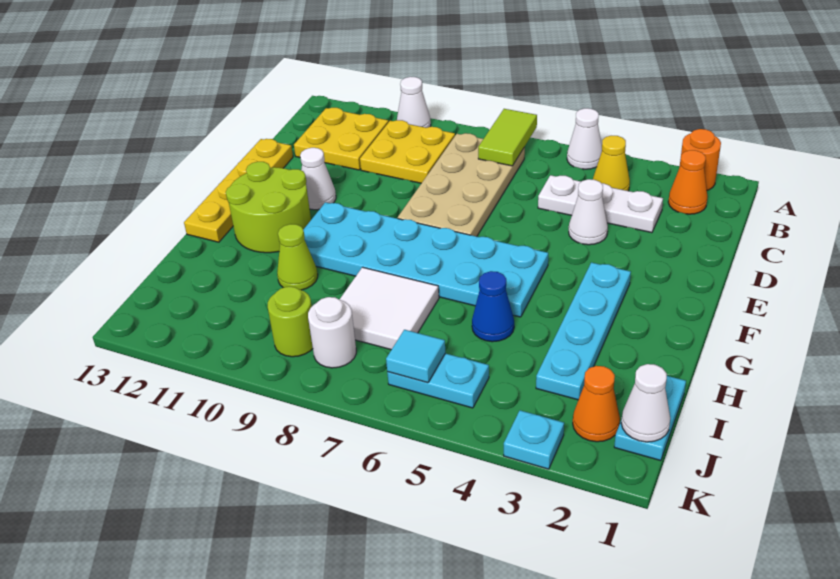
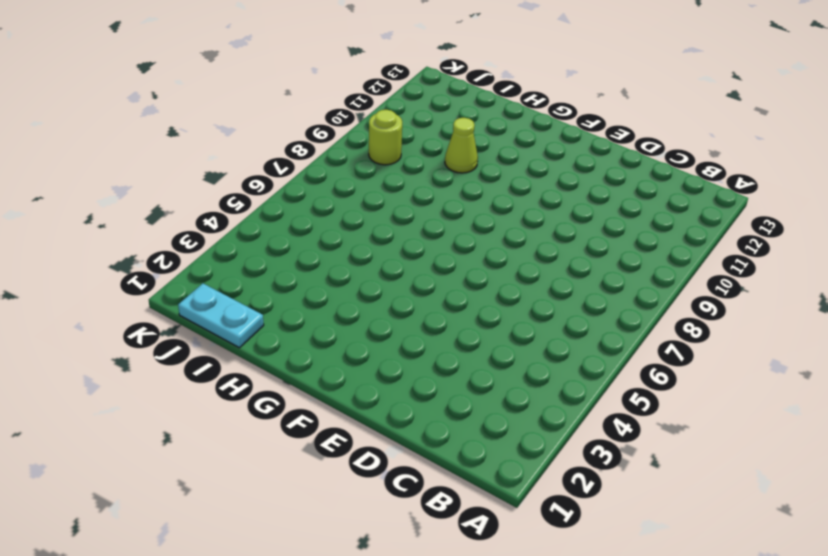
none -> orange 1x1 round brick [680,129,721,190]
none -> white 1x1 cone [567,108,602,169]
none -> white 1x1 cone [397,77,431,128]

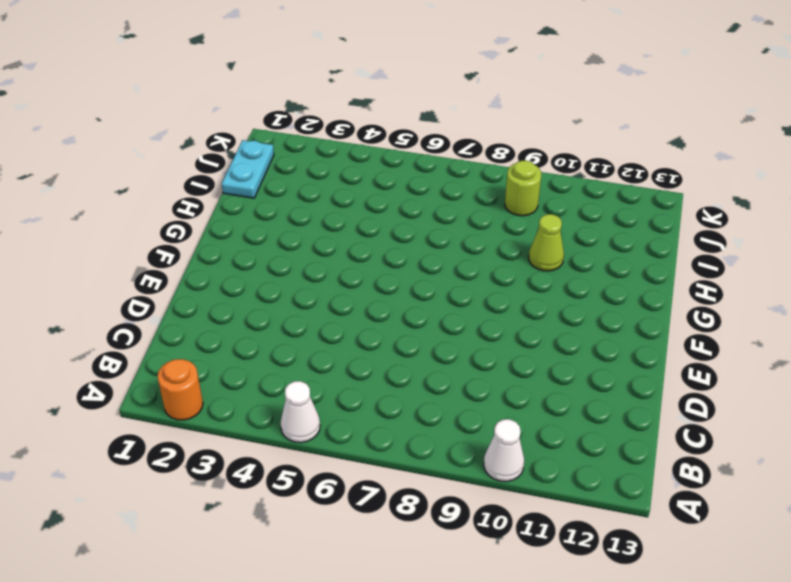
none -> orange 1x1 cone [668,150,708,214]
none -> yellow 1x1 cone [593,136,630,191]
none -> tan 2x4 plate [398,133,525,236]

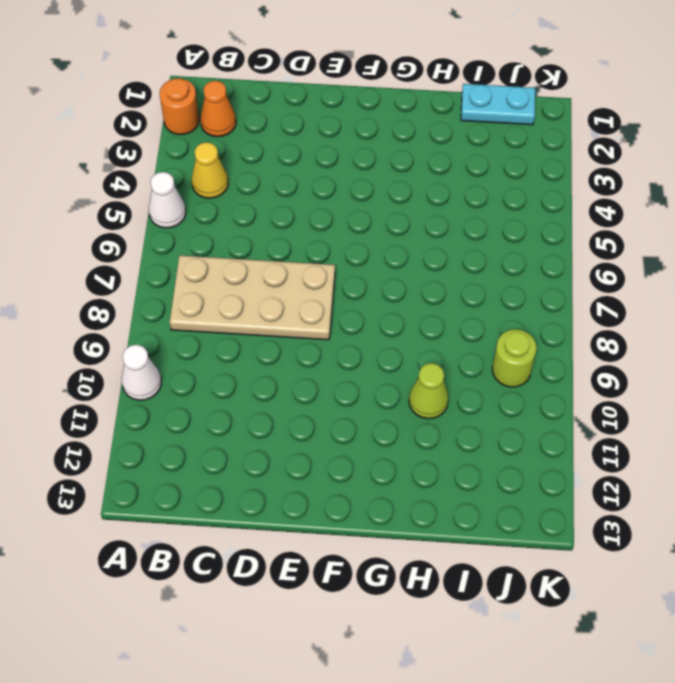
none -> yellow 2x2 plate [360,120,455,183]
none -> yellow 2x2 plate [294,108,389,170]
none -> white 1x3 plate [538,175,663,233]

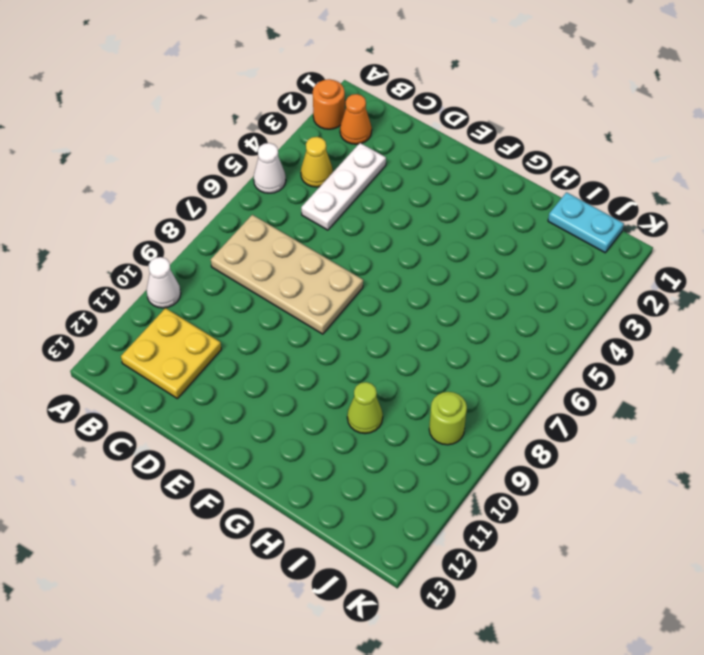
none -> yellow 2x2 plate [360,120,455,183]
none -> white 1x1 cone [569,179,608,245]
none -> yellow 1x4 plate [184,139,293,242]

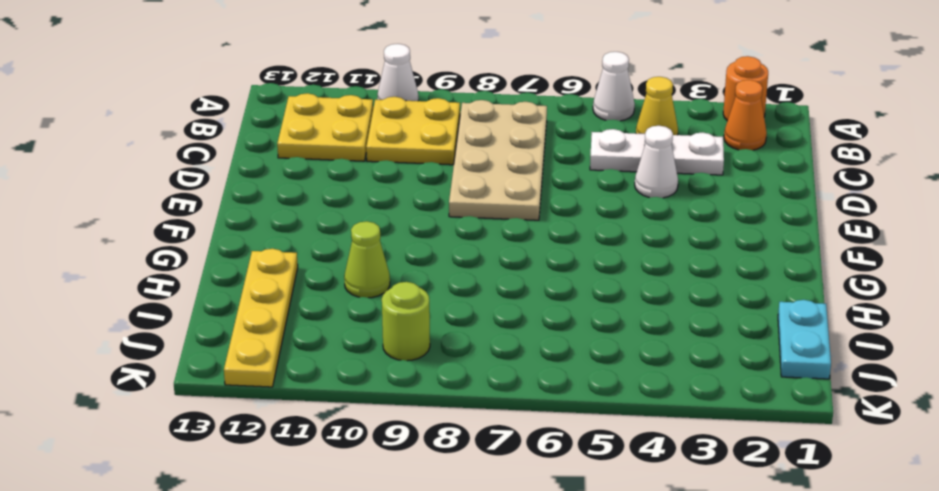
yellow 1x4 plate [224,249,298,387] -> yellow 1x4 plate moved to [184,139,293,242]
none -> white 1x1 cone [300,148,336,210]
none -> cyan 1x4 plate [536,262,631,400]
none -> cyan 2x6 plate [303,202,548,317]

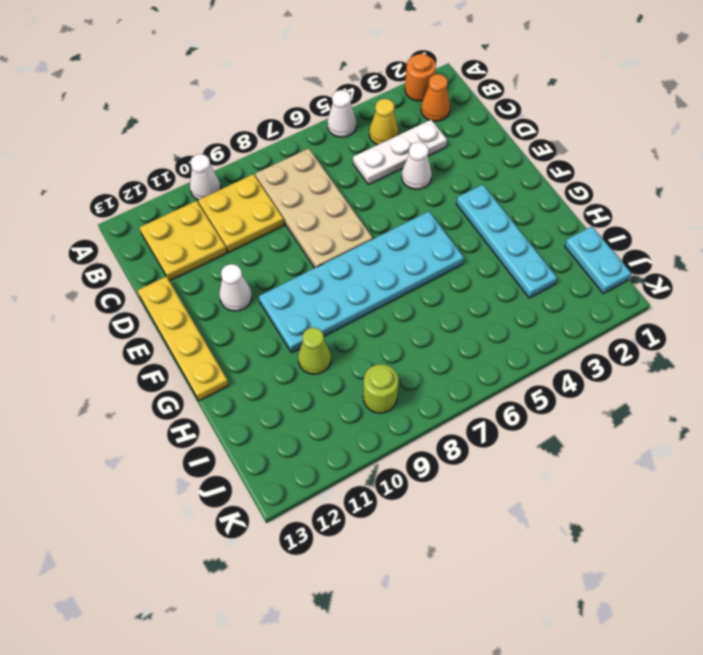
none -> lime 2x2 round brick [226,162,311,253]
none -> blue 1x1 cone [472,271,514,342]
none -> white 2x2 tile [339,267,439,350]

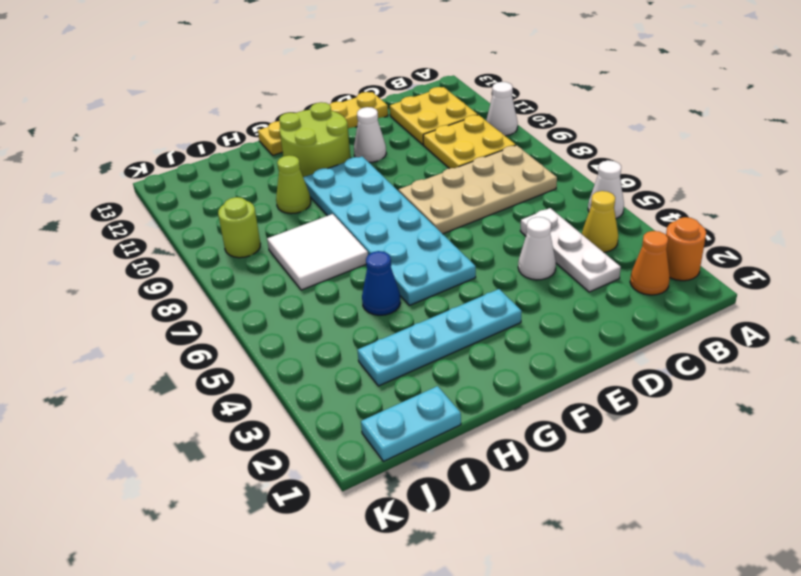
none -> orange 1x1 cone [573,366,620,442]
none -> cyan 1x2 plate [387,353,489,408]
none -> white 1x1 round brick [308,297,356,368]

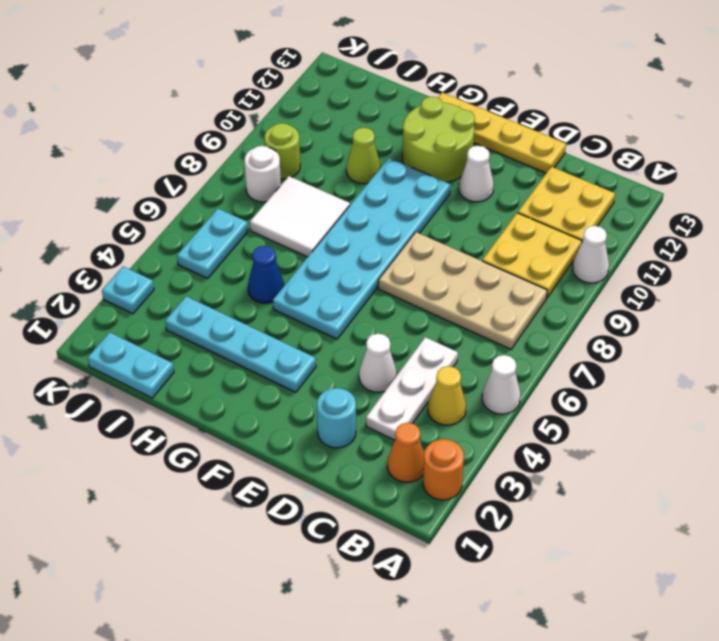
cyan 1x1 round brick [317,388,356,448] -> none
none -> orange 1x1 cone [573,366,620,442]
none -> lime 1x2 tile [478,109,537,166]
none -> white 1x1 cone [621,364,670,442]

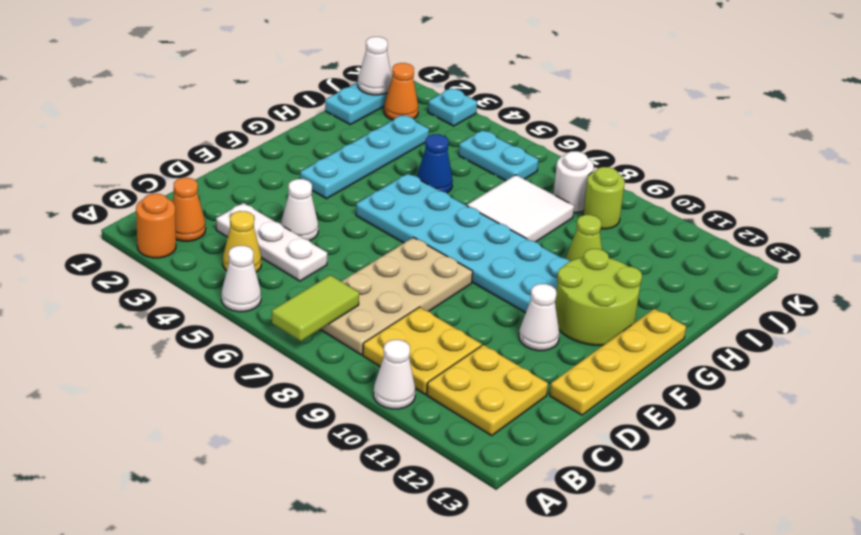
none -> cyan 1x1 tile [386,330,445,383]

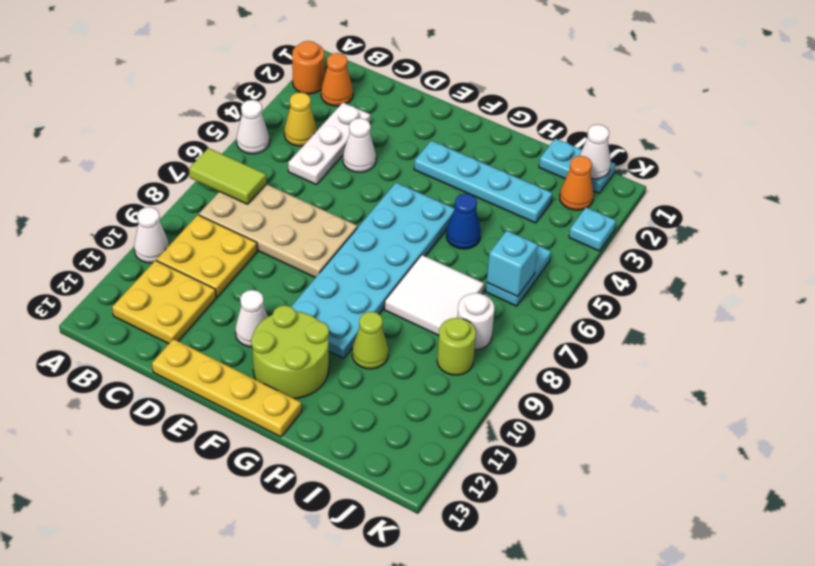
cyan 1x1 brick [487,231,538,296] -> cyan 1x1 tile [386,330,445,383]

